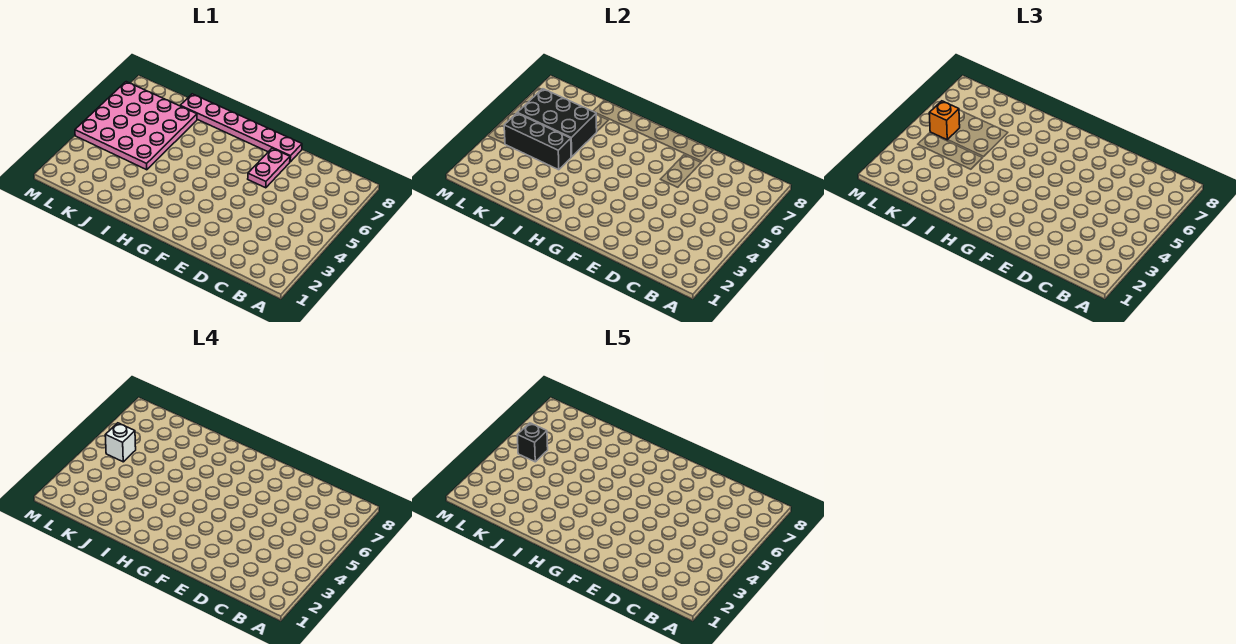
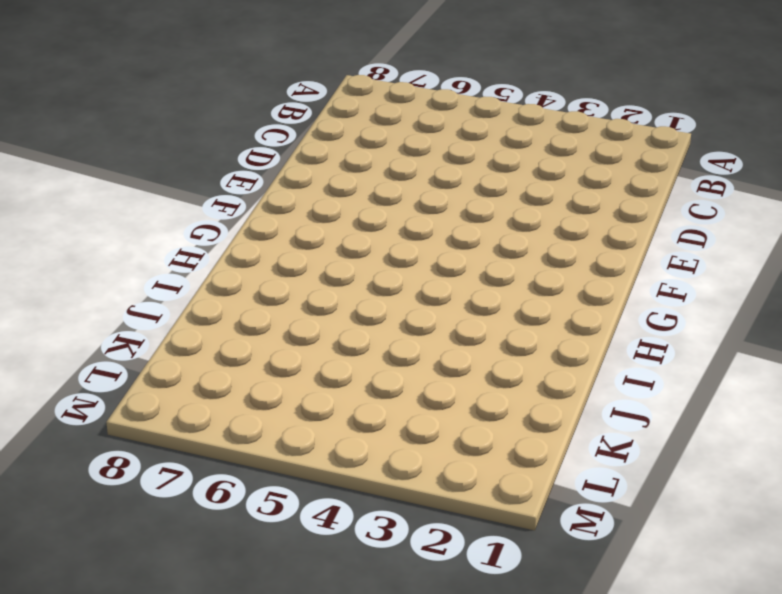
none -> pink 1x2 plate [248,148,290,188]
none -> pink 1x6 plate [180,94,302,162]

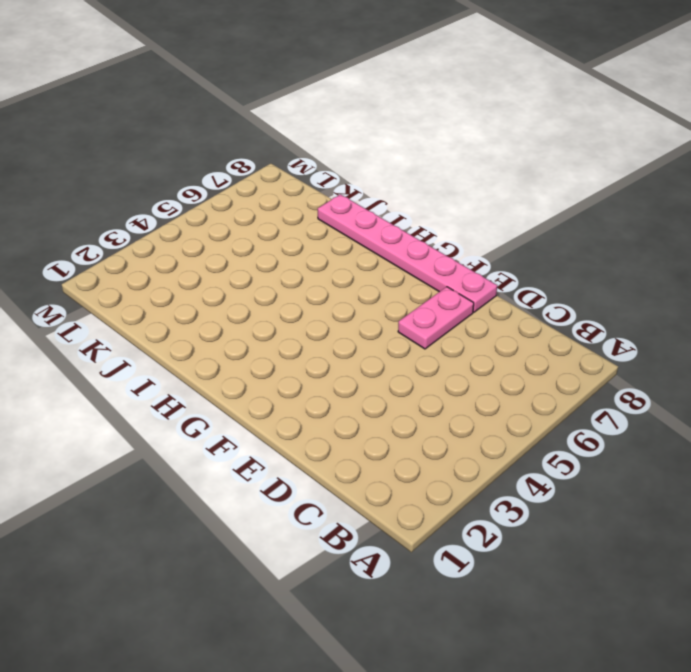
none -> pink 4x4 plate [75,82,197,170]
none -> black 1x3 brick [504,113,571,170]

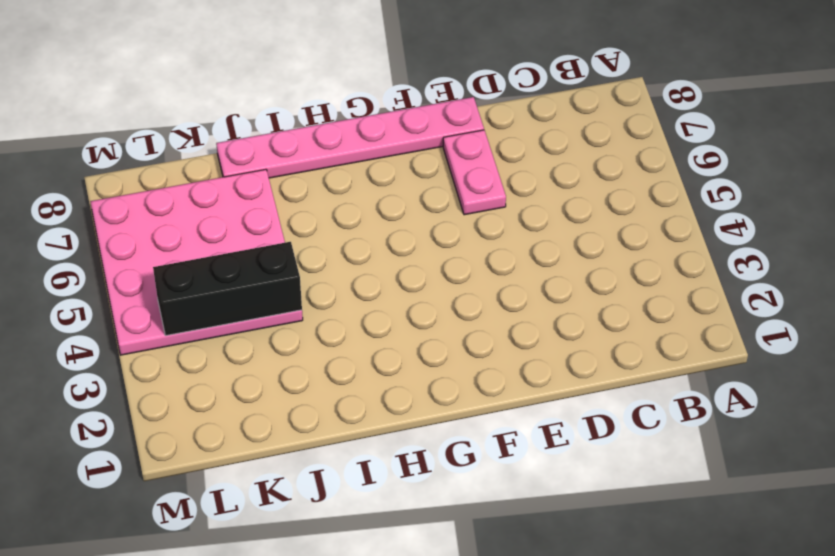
none -> black 2x3 brick [518,89,597,157]
none -> orange 1x1 brick [929,101,960,140]

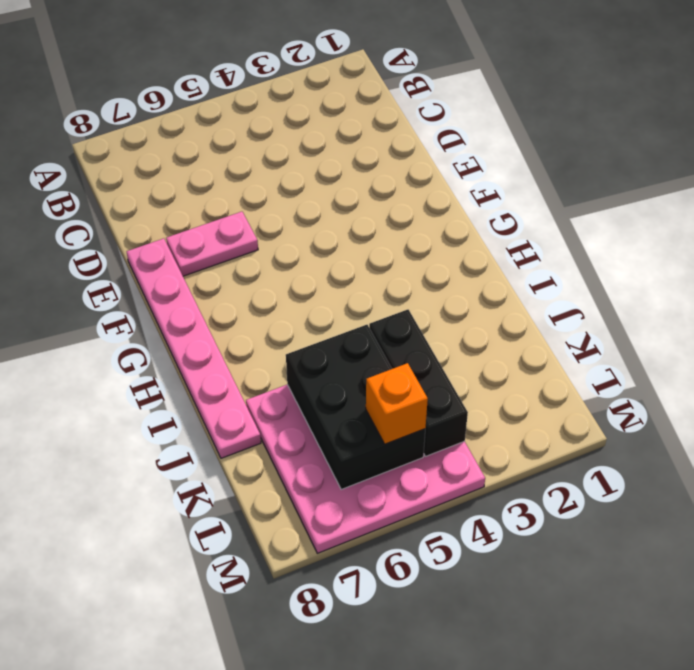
none -> white 1x1 brick [105,423,136,462]
none -> black 1x1 brick [517,423,548,462]

